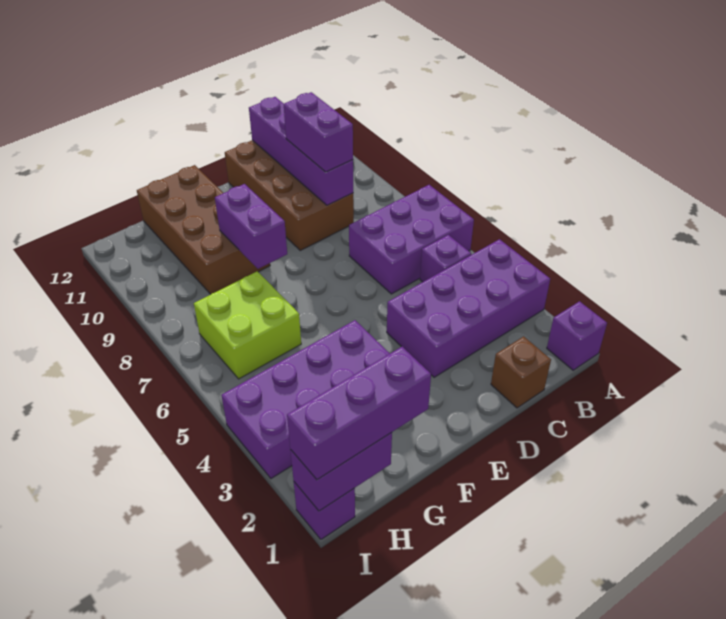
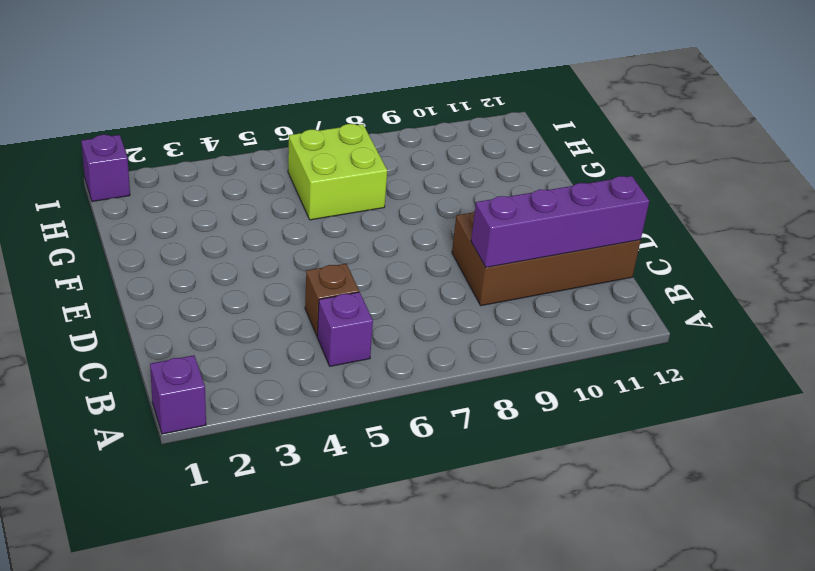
brown 1x1 brick [305,264,359,336] -> brown 1x1 brick moved to [491,336,551,408]
none -> purple 2x4 brick [387,239,550,377]
none -> purple 2x3 brick [349,185,474,294]
none -> purple 2x4 brick [221,320,390,478]

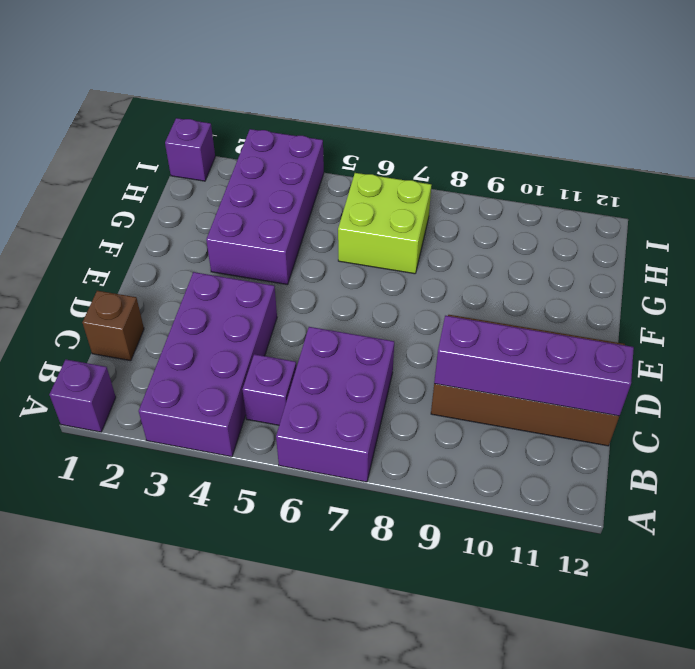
none -> brown 2x4 brick [137,165,270,294]
none -> purple 1x2 brick [215,184,287,269]
none -> purple 1x2 brick [290,433,392,511]

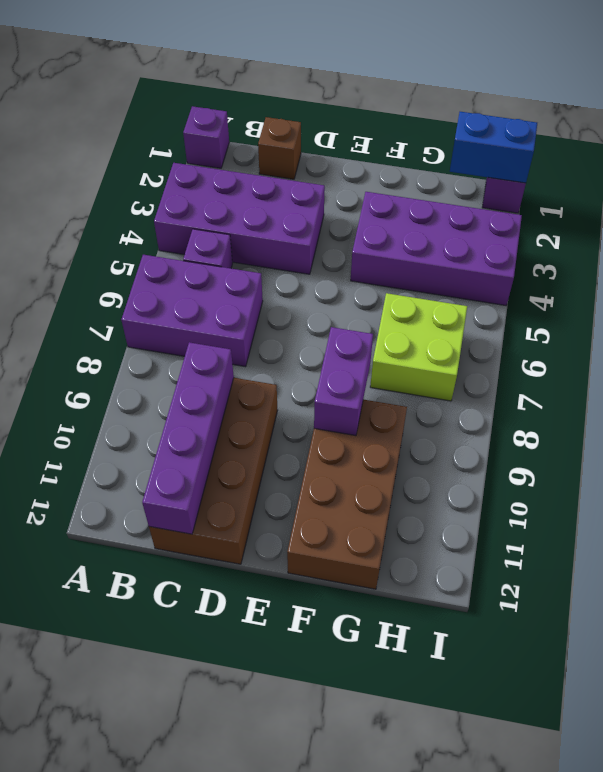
blue 1x2 brick [450,112,537,183] -> purple 1x2 brick [290,433,392,511]
none -> purple 1x2 brick [284,92,353,172]
none -> purple 1x3 brick [287,347,431,480]

